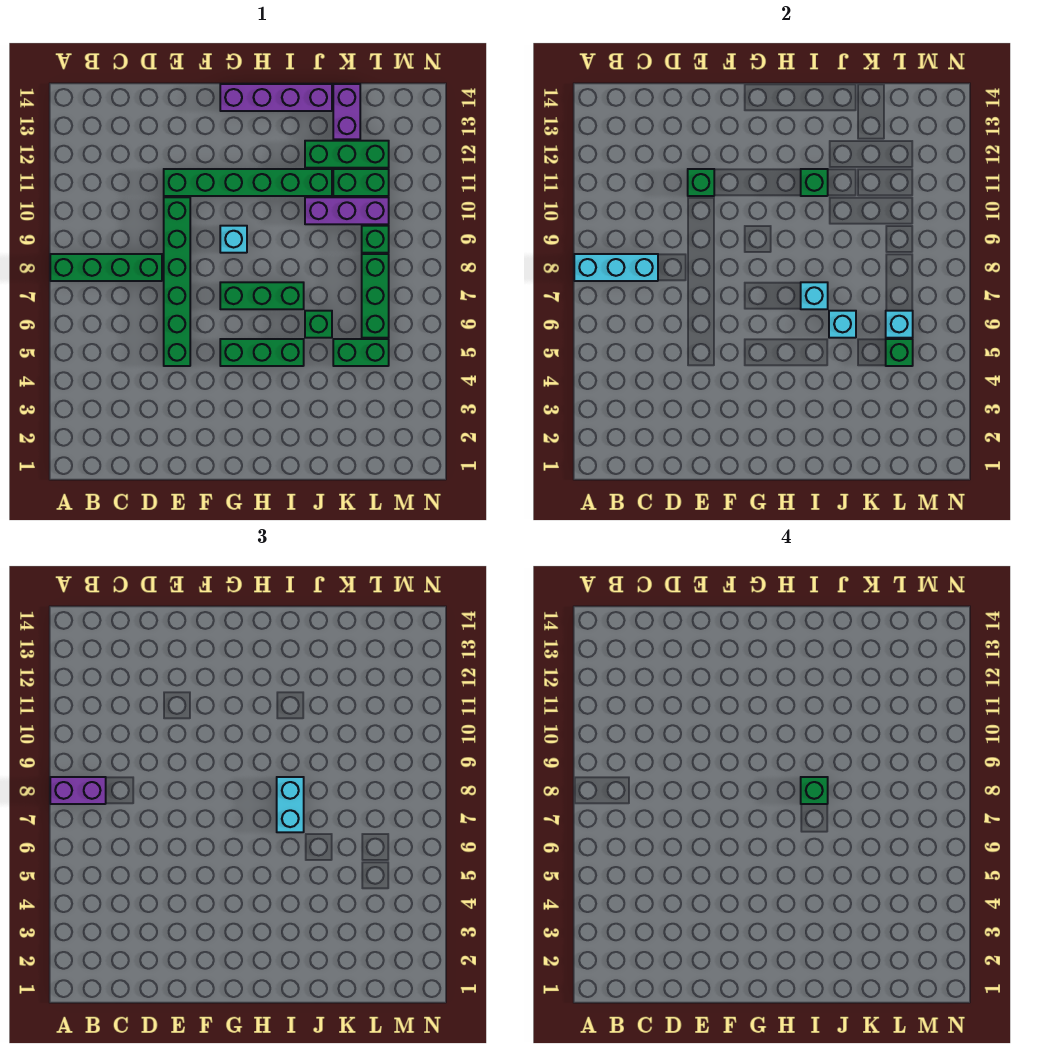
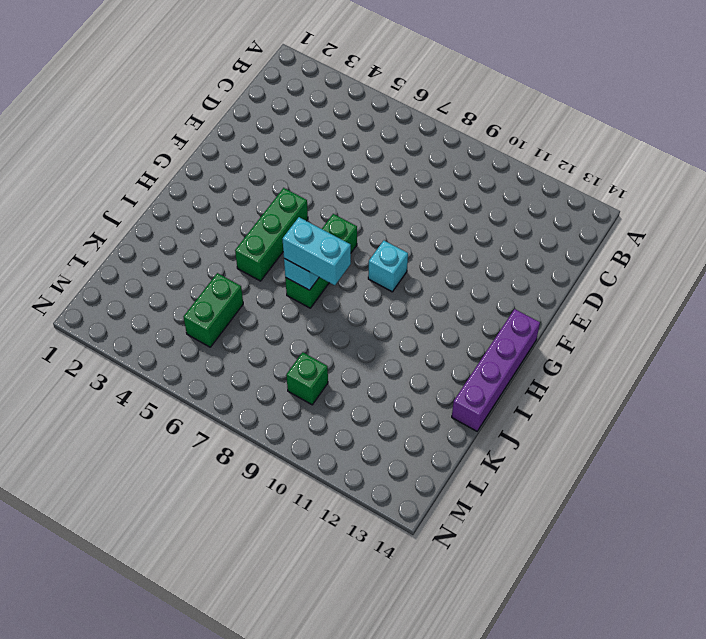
none -> green 1x4 brick [50,254,162,281]
none -> green 1x6 brick [164,197,190,366]
none -> green 1x6 brick [164,169,332,196]

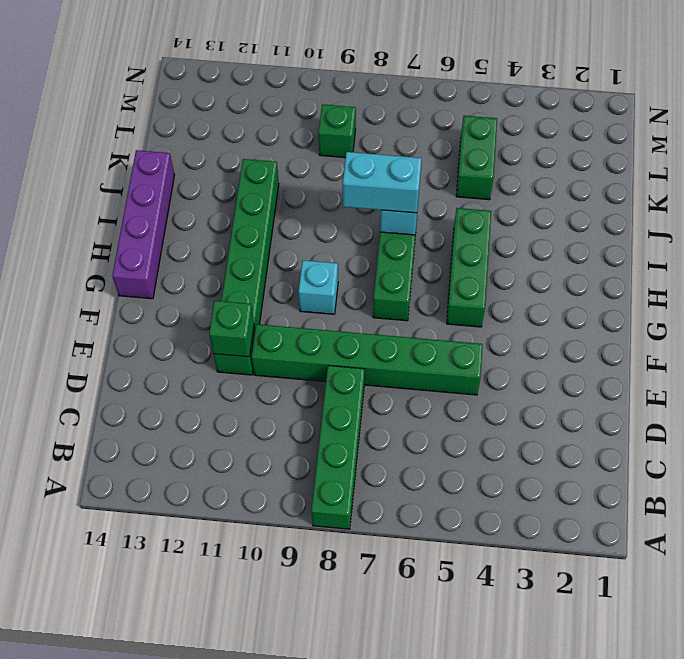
none -> green 1x1 brick [305,311,332,338]
none -> purple 1x3 brick [305,197,389,224]
none -> green 1x3 brick [305,141,389,168]

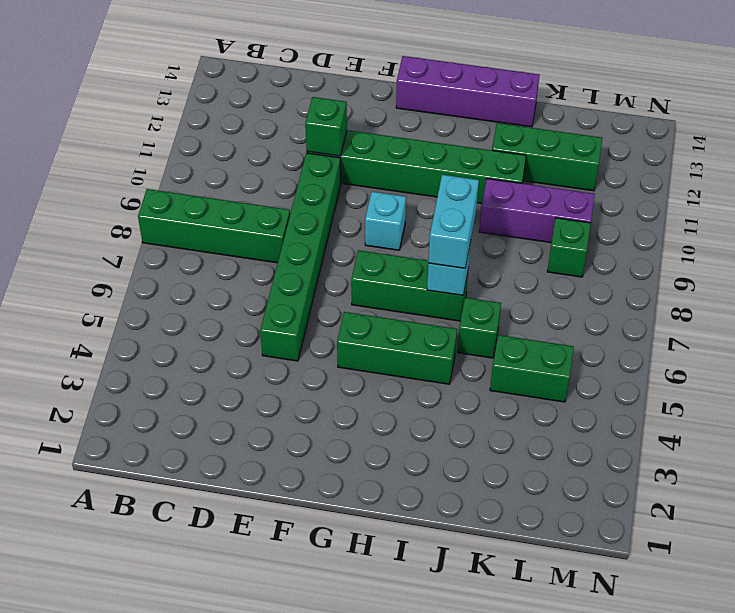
none -> green 1x2 brick [333,169,389,196]
none -> purple 1x2 brick [333,84,360,139]
none -> green 1x3 brick [362,254,389,338]

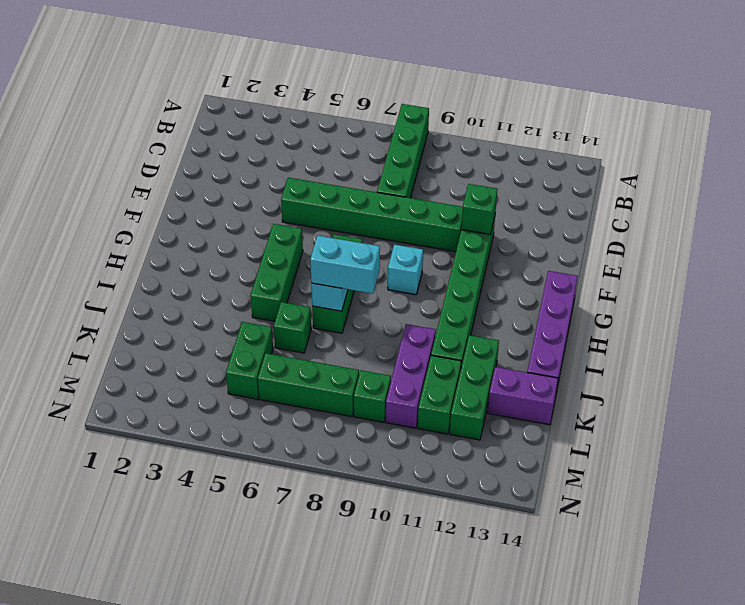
none -> cyan 1x3 brick [574,254,658,281]
none -> green 1x1 brick [801,169,828,196]
none -> cyan 1x1 brick [829,311,856,338]

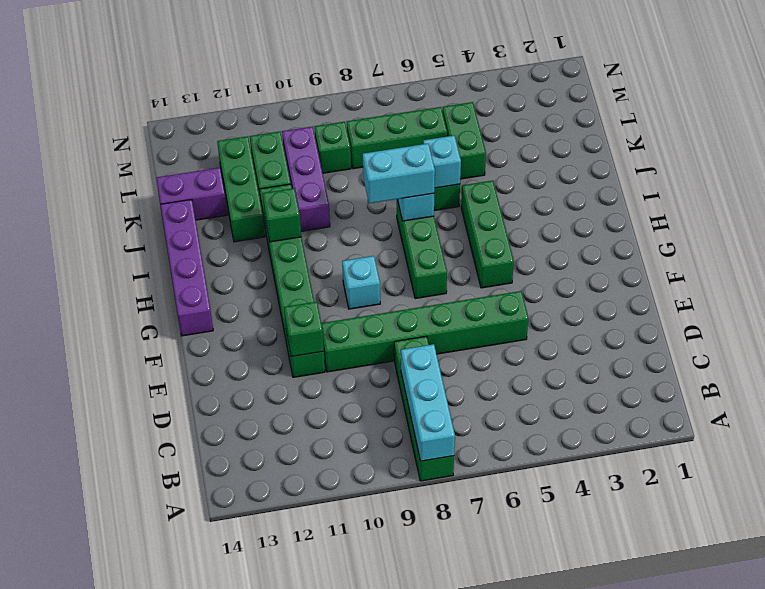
none -> green 1x1 brick [886,339,913,366]
none -> cyan 1x1 brick [886,311,913,338]
none -> purple 1x2 brick [50,777,106,804]

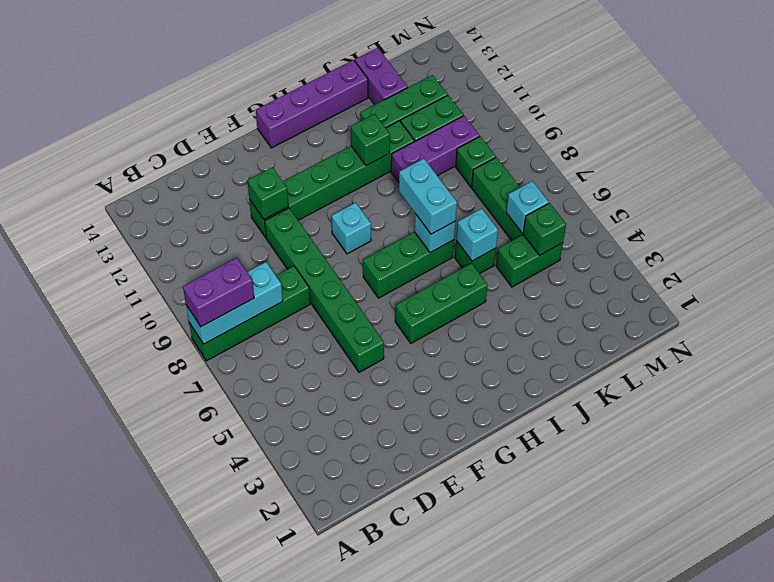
none -> green 1x1 brick [801,777,828,804]

